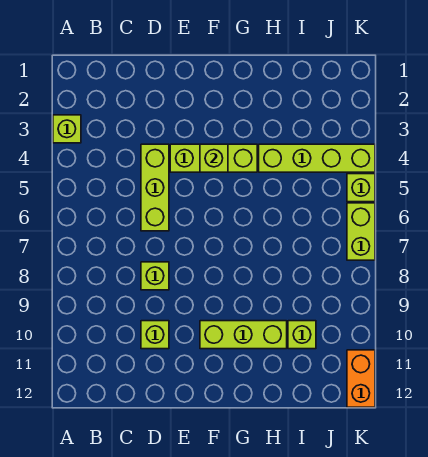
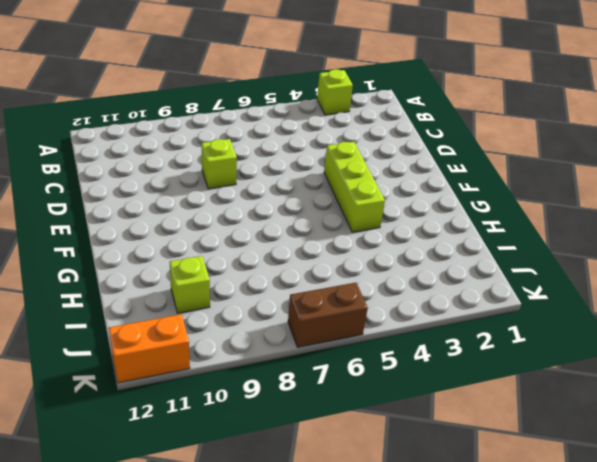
brown 1x2 brick [288,283,368,347] -> lime 1x2 brick [347,203,375,260]
none -> lime 1x3 brick [141,144,169,231]
none -> lime 1x1 brick [141,321,169,349]
none -> lime 1x3 brick [200,321,287,349]

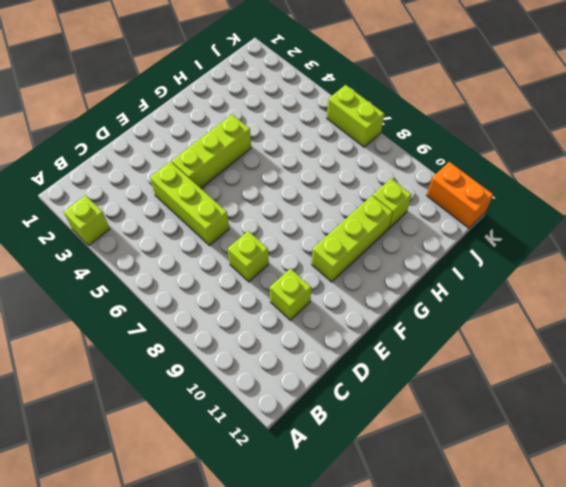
none -> lime 1x4 brick [259,144,375,172]
none -> lime 1x1 brick [347,174,375,202]
none -> lime 1x1 brick [200,144,228,172]

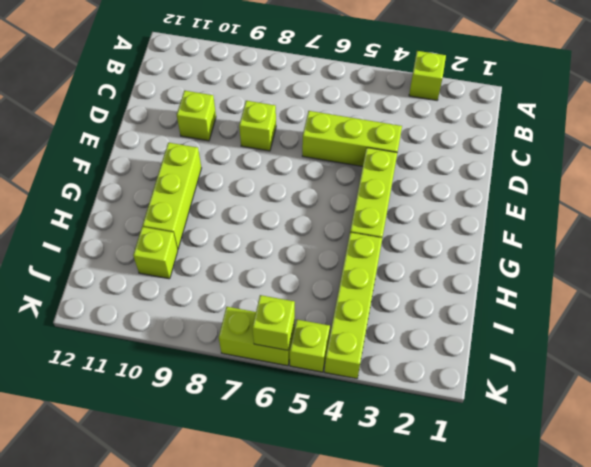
lime 1x1 brick [252,295,295,350] -> lime 1x1 brick moved to [200,144,228,172]
none -> orange 1x2 brick [347,350,375,407]

